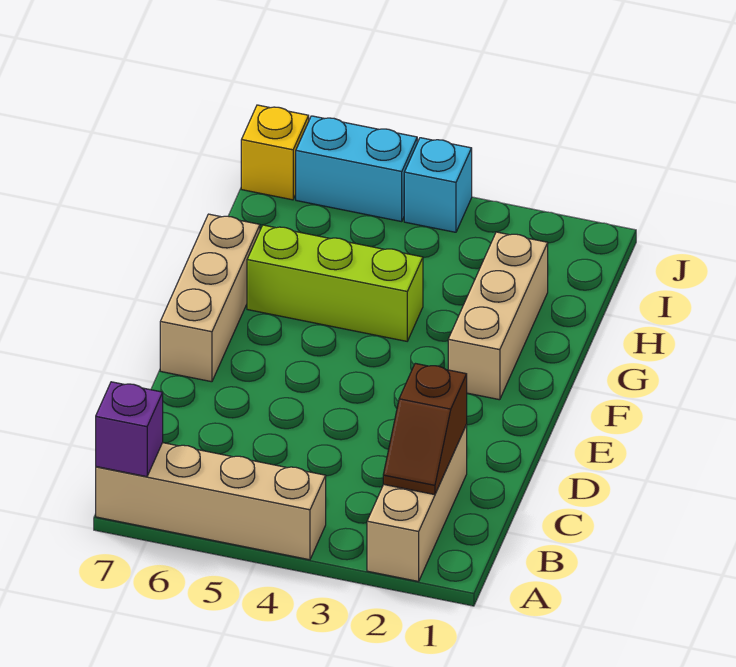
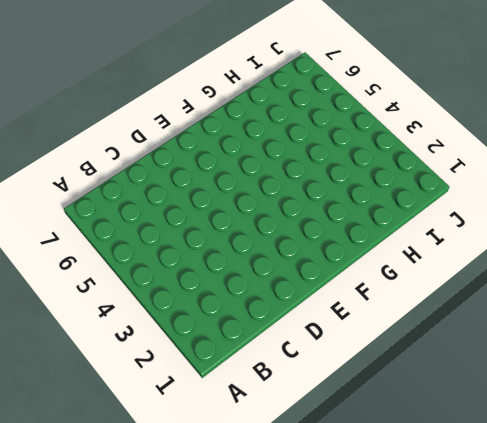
none -> tan 1x3 brick [367,425,467,581]
none -> tan 1x4 brick [96,443,326,560]

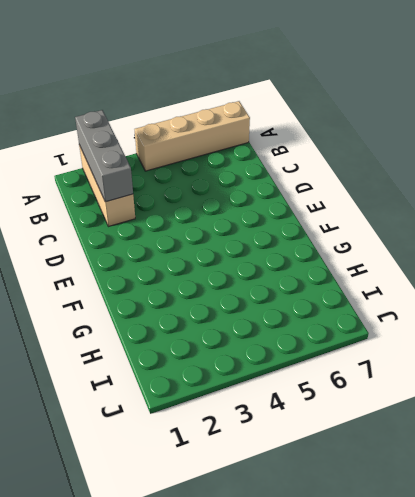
grey 1x3 brick [75,110,133,202] -> brown 1x2 slope [383,363,467,495]
none -> tan 1x3 brick [160,214,260,382]
none -> tan 1x3 brick [448,232,548,400]

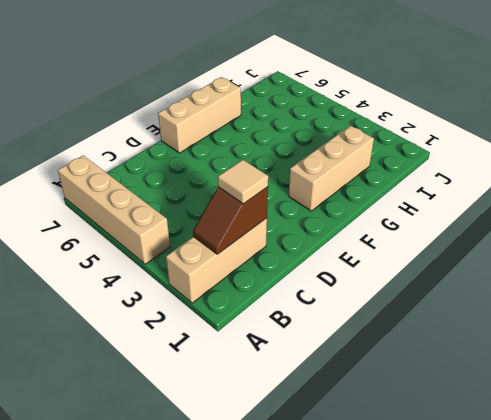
tan 1x1 tile [218,160,268,204] -> none
none -> lime 1x3 brick [247,225,423,341]
none -> cyan 1x1 brick [404,138,472,232]

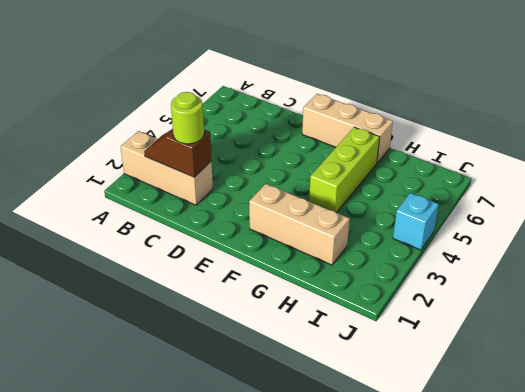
lime 1x1 round brick [171,92,204,144] -> none
none -> tan 1x4 brick [96,443,326,560]
none -> cyan 1x2 brick [296,116,417,222]

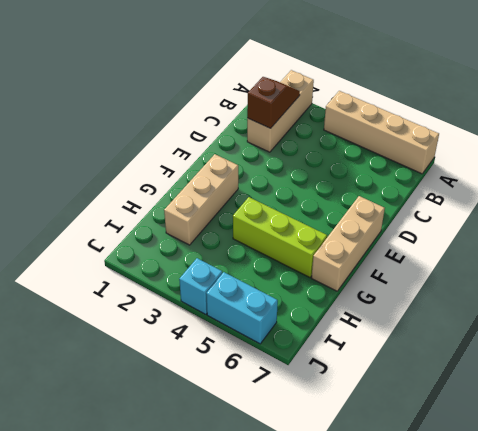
none -> yellow 1x1 brick [241,105,309,200]
none -> purple 1x1 brick [96,382,163,477]

